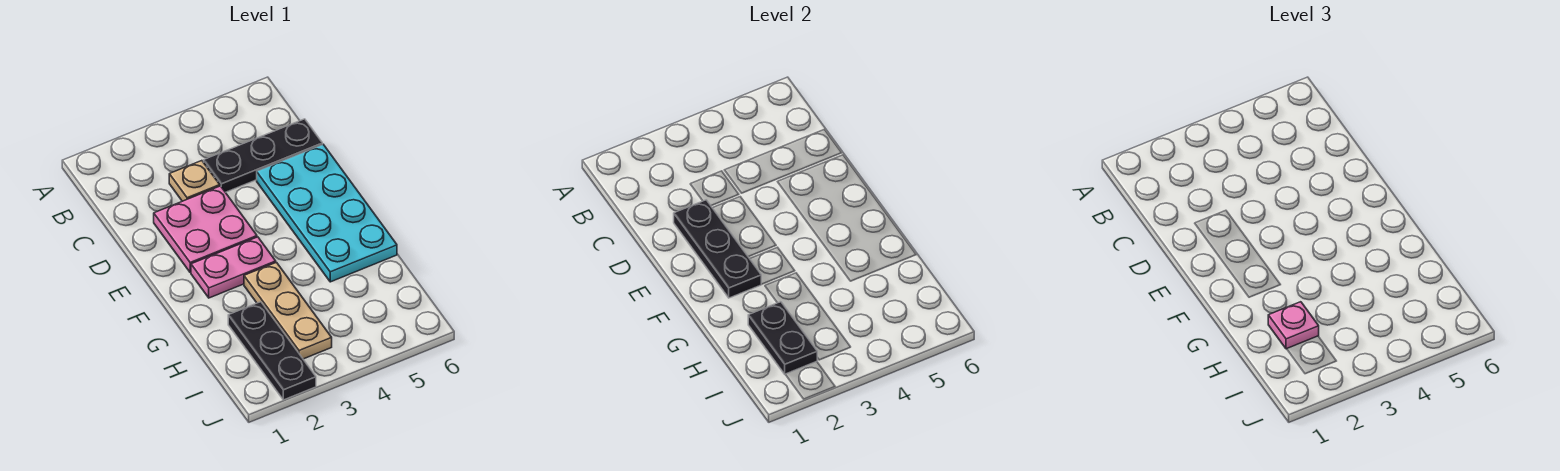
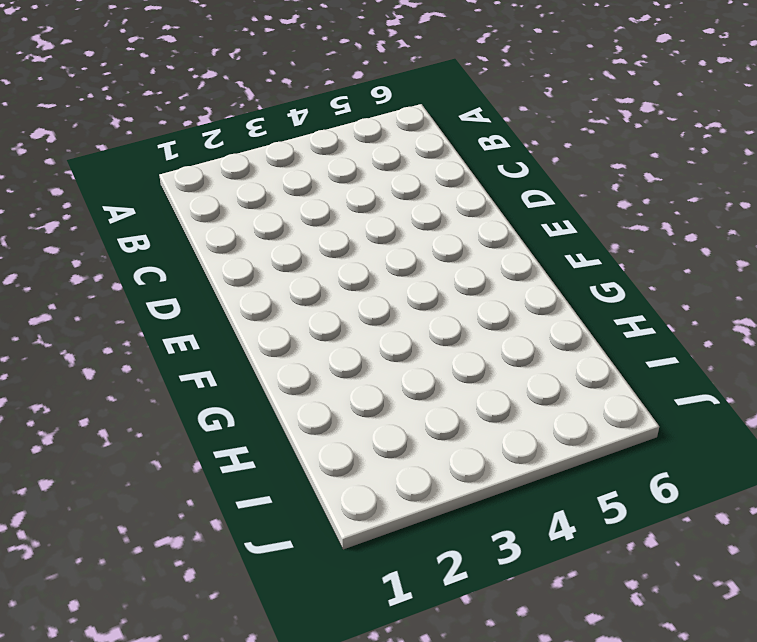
none -> tan 1x1 plate [169,161,220,201]
none -> black 1x3 plate [204,119,322,192]

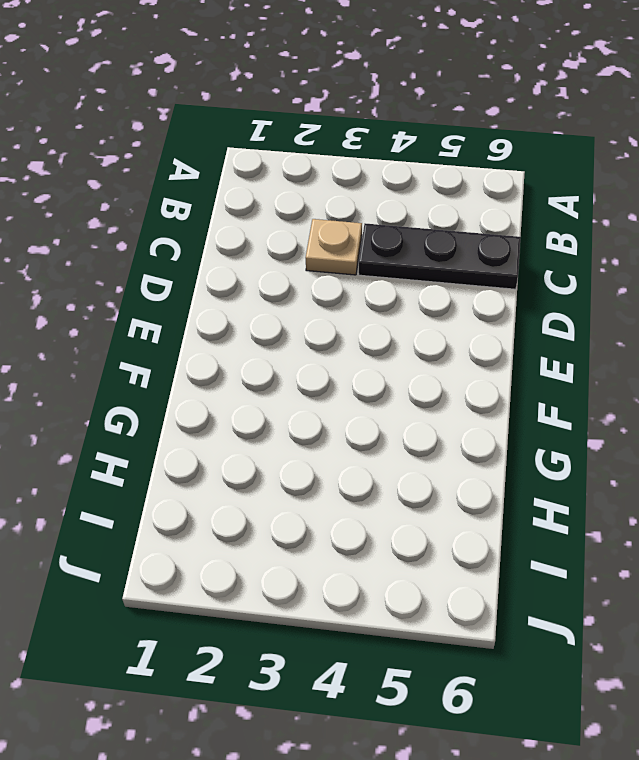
none -> pink 2x2 plate [154,186,257,272]
none -> cyan 2x4 plate [257,145,397,282]

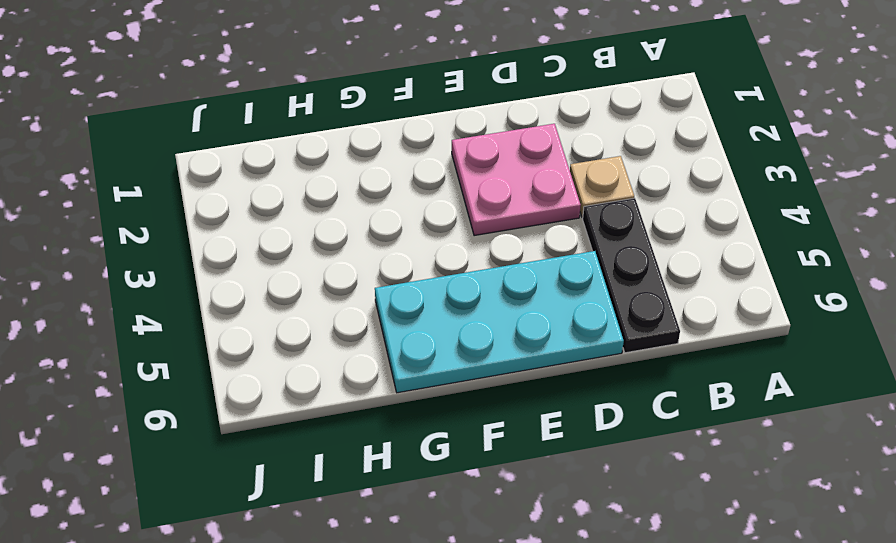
none -> pink 1x2 plate [191,237,276,298]
none -> tan 1x3 plate [244,262,332,359]

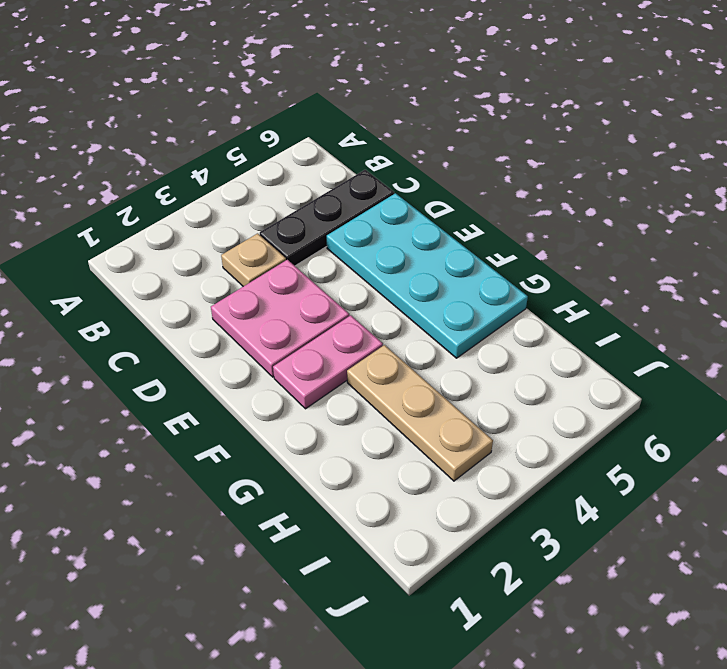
none -> black 1x3 plate [228,302,316,400]
none -> black 1x3 plate [674,200,761,298]

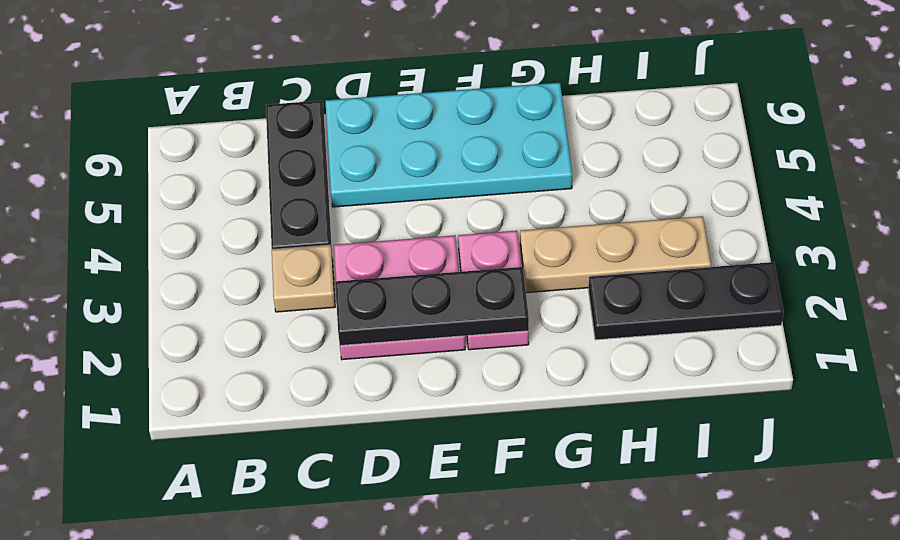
none -> black 1x2 plate [748,302,817,374]
none -> pink 1x1 plate [1268,302,1319,349]

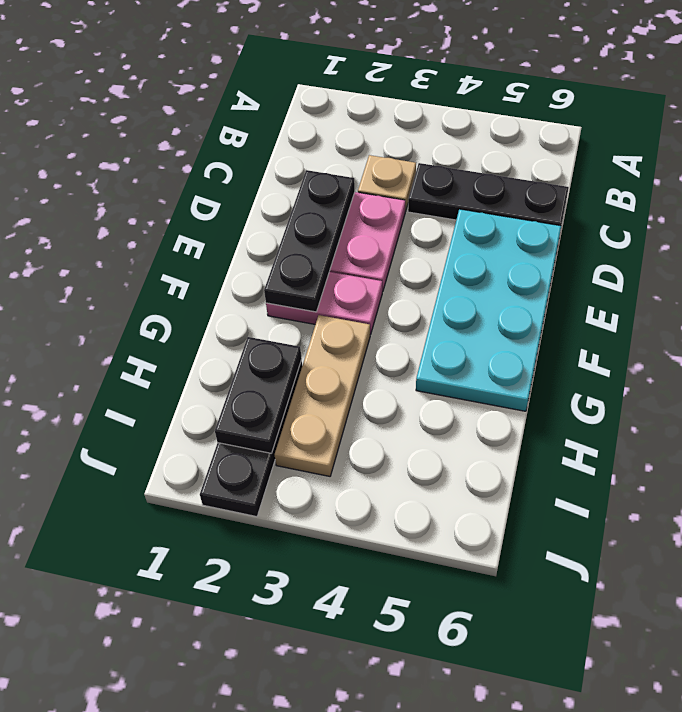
none -> pink 1x1 plate [1268,302,1319,349]

